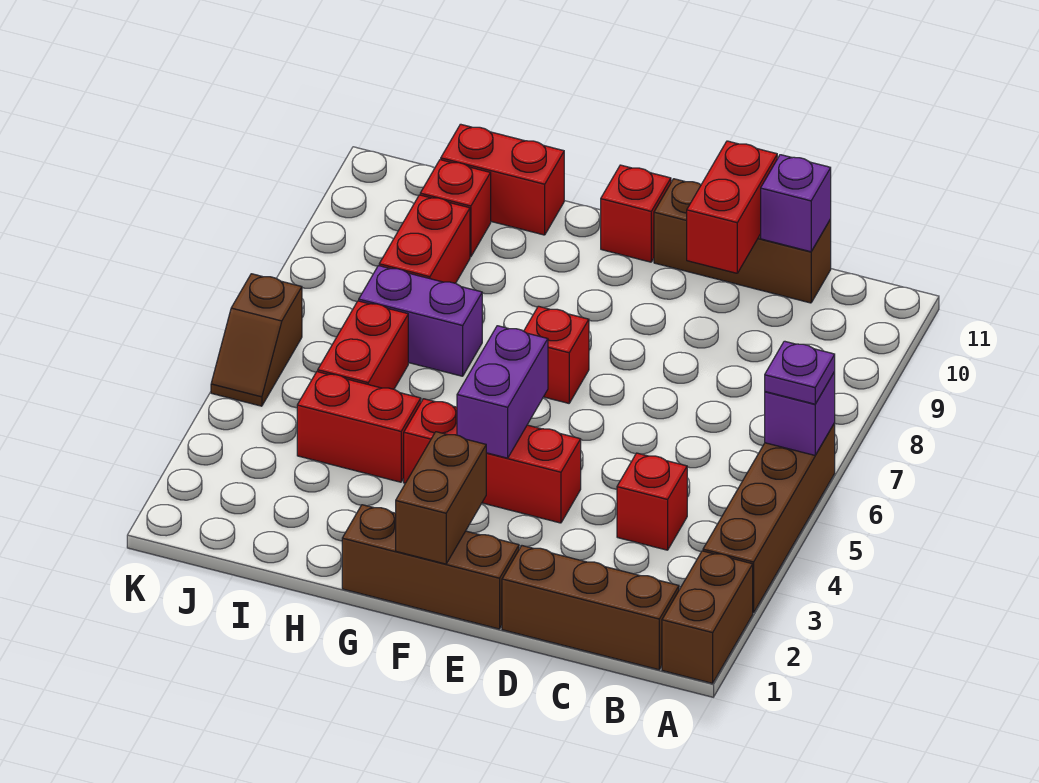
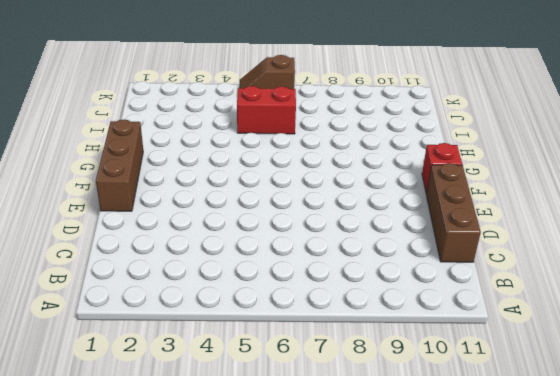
none -> brown 1x2 brick [662,551,753,683]
none -> brown 1x4 brick [703,423,835,613]
none -> brown 1x3 brick [502,546,679,670]

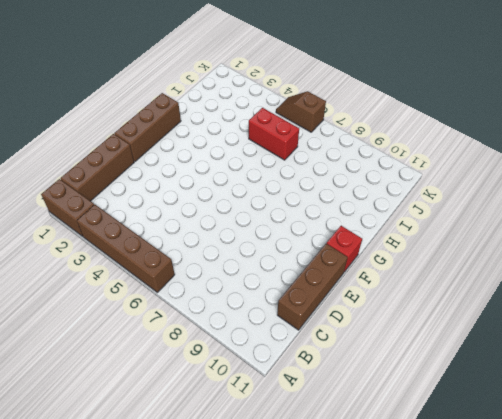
none -> red 1x1 brick [617,453,687,550]
none -> red 1x3 brick [404,399,581,523]
none -> red 1x1 brick [524,306,589,403]

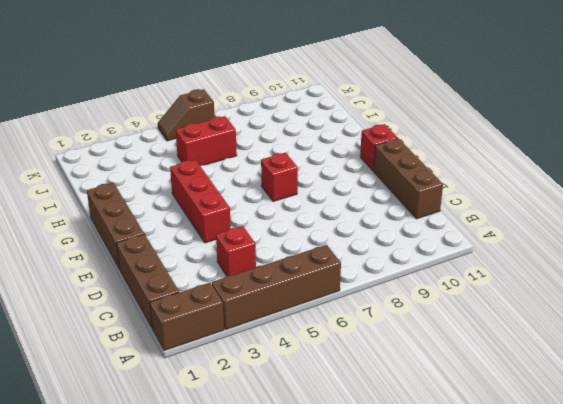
none -> red 1x2 brick [297,372,421,482]
none -> purple 1x2 brick [359,266,482,376]
none -> red 1x2 brick [441,124,564,235]

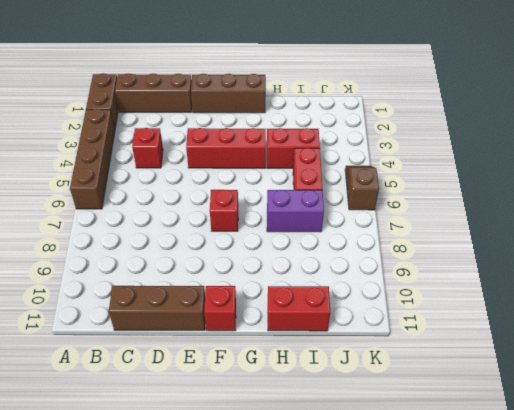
none -> red 1x2 brick [379,195,470,283]
none -> red 1x1 brick [420,160,491,257]
none -> purple 1x1 brick [765,372,835,455]

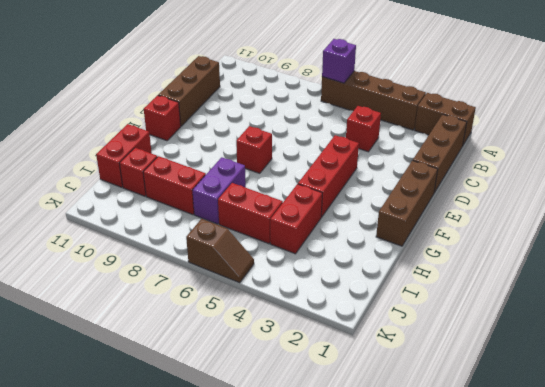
none -> purple 1x1 brick [761,155,831,252]
none -> red 1x2 brick [687,141,777,273]
none -> brown 1x2 brick [396,432,486,564]

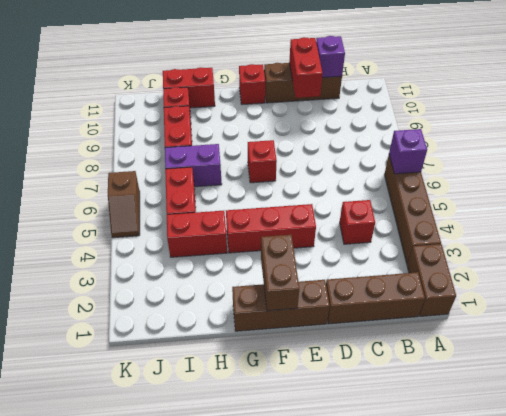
none -> purple 1x2 brick [457,326,548,458]
none -> purple 1x1 plate [765,341,835,404]

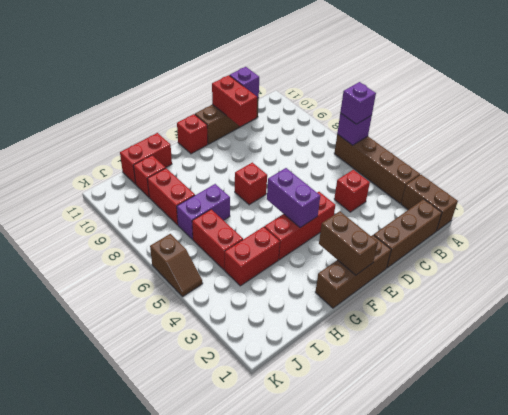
purple 1x1 brick [340,82,376,124] -> purple 1x1 plate [765,341,835,404]

